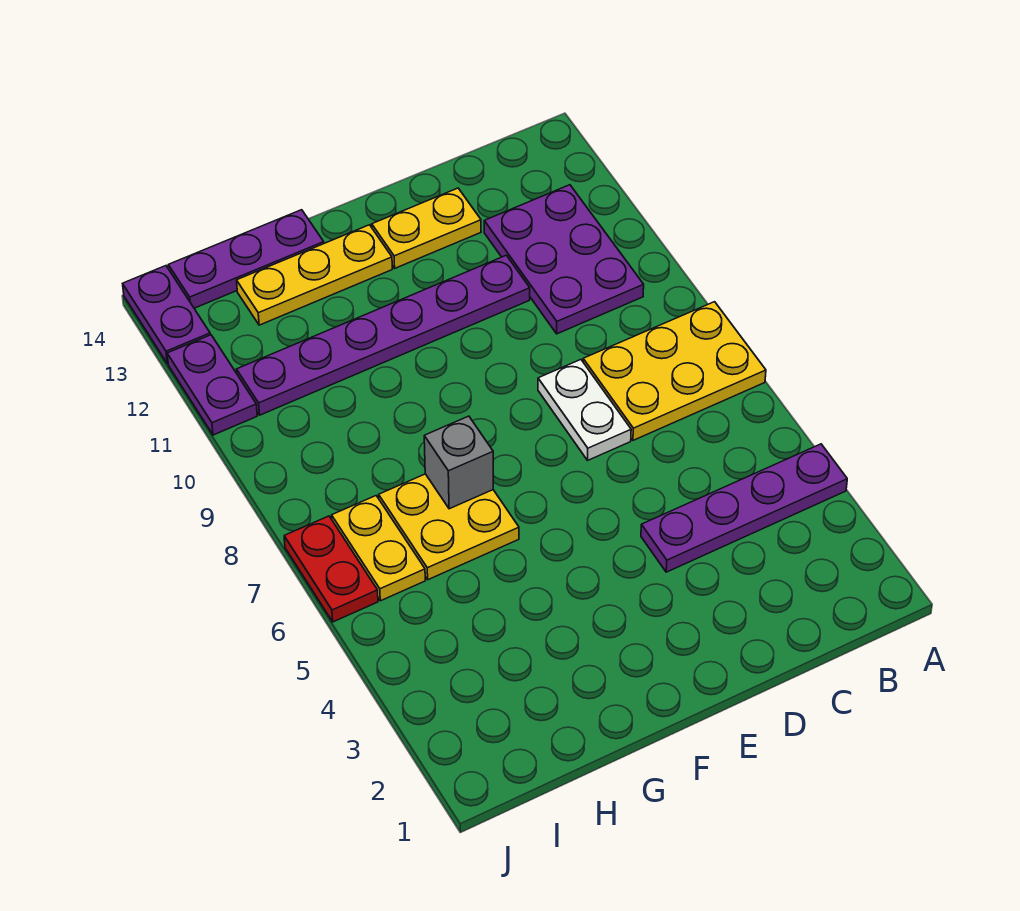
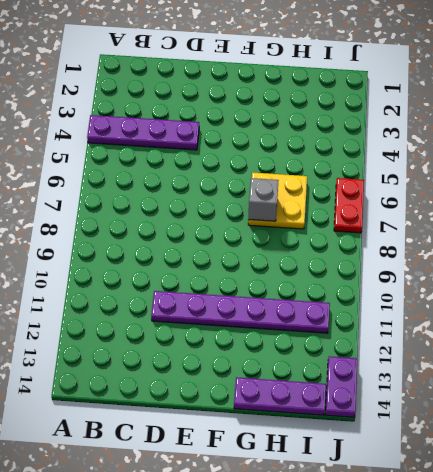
none -> yellow 2x3 plate [583,302,766,440]
none -> purple 2x3 plate [484,185,644,334]
none -> white 1x2 plate [538,360,631,460]

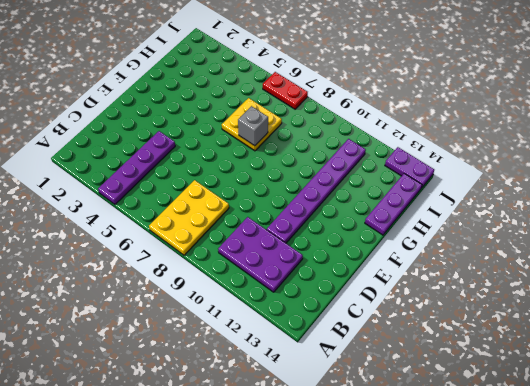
none -> white 1x2 plate [538,360,631,460]
none -> yellow 1x2 plate [372,188,481,268]
none -> yellow 1x3 plate [237,225,392,325]

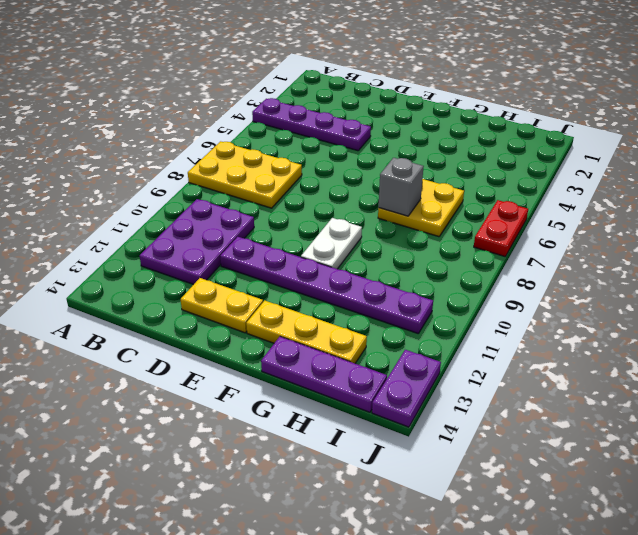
white 1x2 plate [301,218,362,269] -> white 1x2 plate moved to [538,360,631,460]
none -> yellow 1x2 plate [332,496,425,601]
none -> purple 1x2 plate [167,335,257,435]

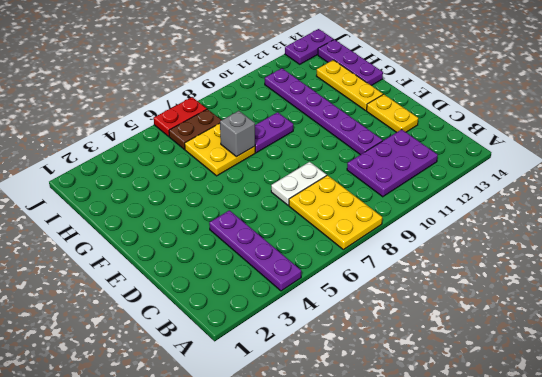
purple 1x2 plate [255,112,293,153] -> purple 1x2 plate moved to [167,335,257,435]
brown 1x2 plate [169,109,221,149] -> yellow 1x2 plate [332,496,425,601]

